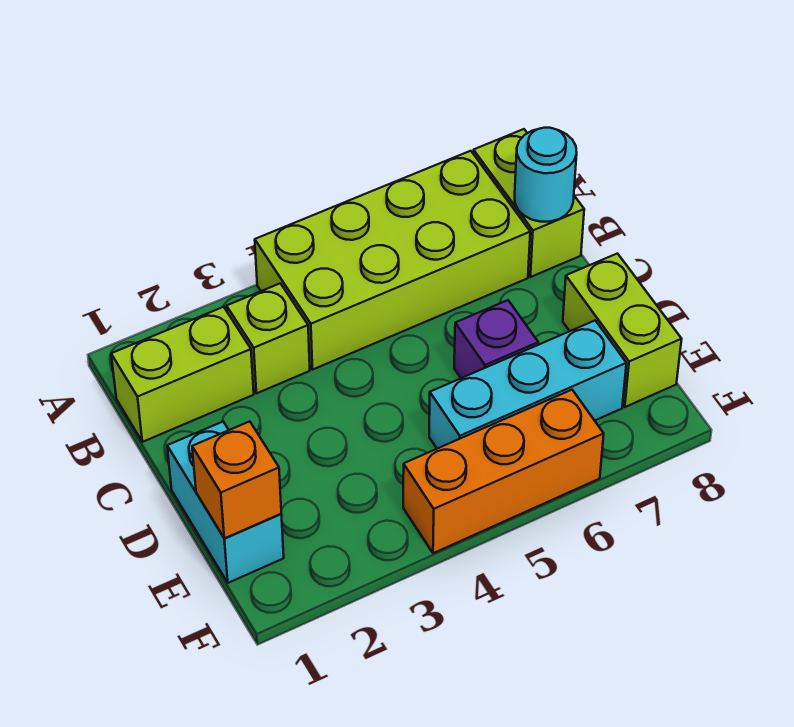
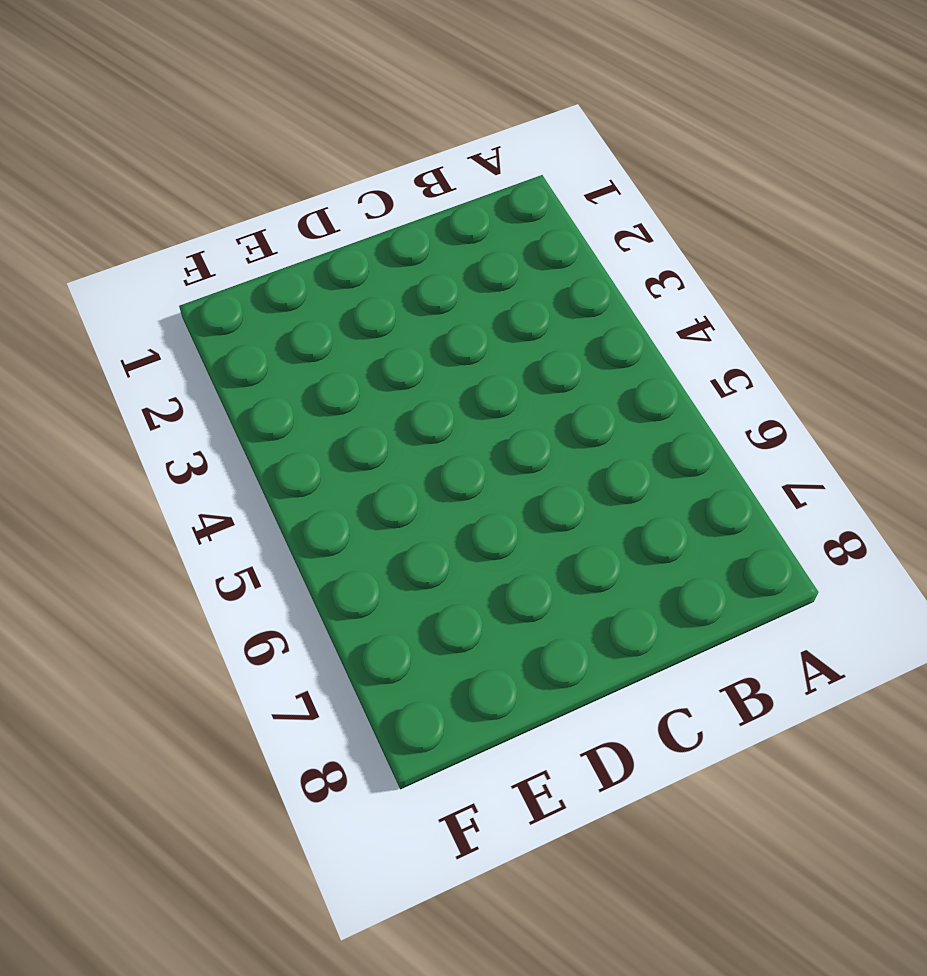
none -> lime 2x4 brick [255,151,530,369]
none -> lime 1x2 brick [473,129,584,277]

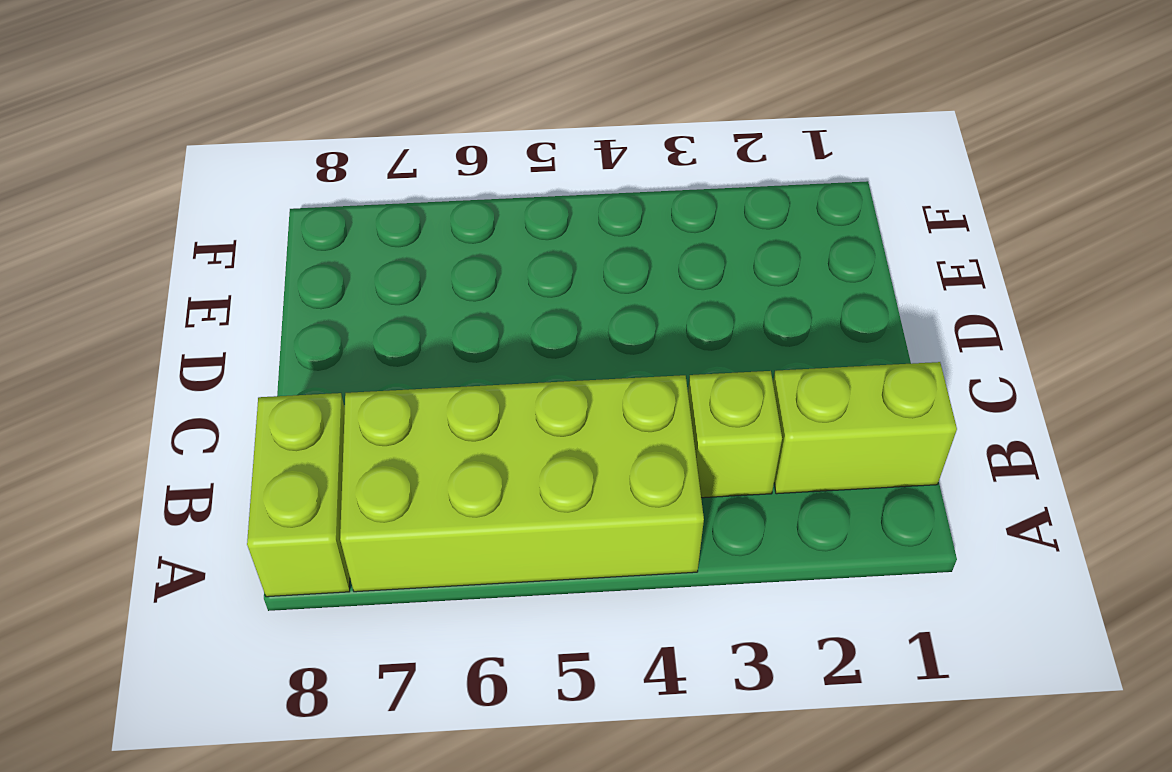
none -> cyan 1x2 brick [167,422,284,583]
none -> purple 1x1 brick [454,300,538,378]

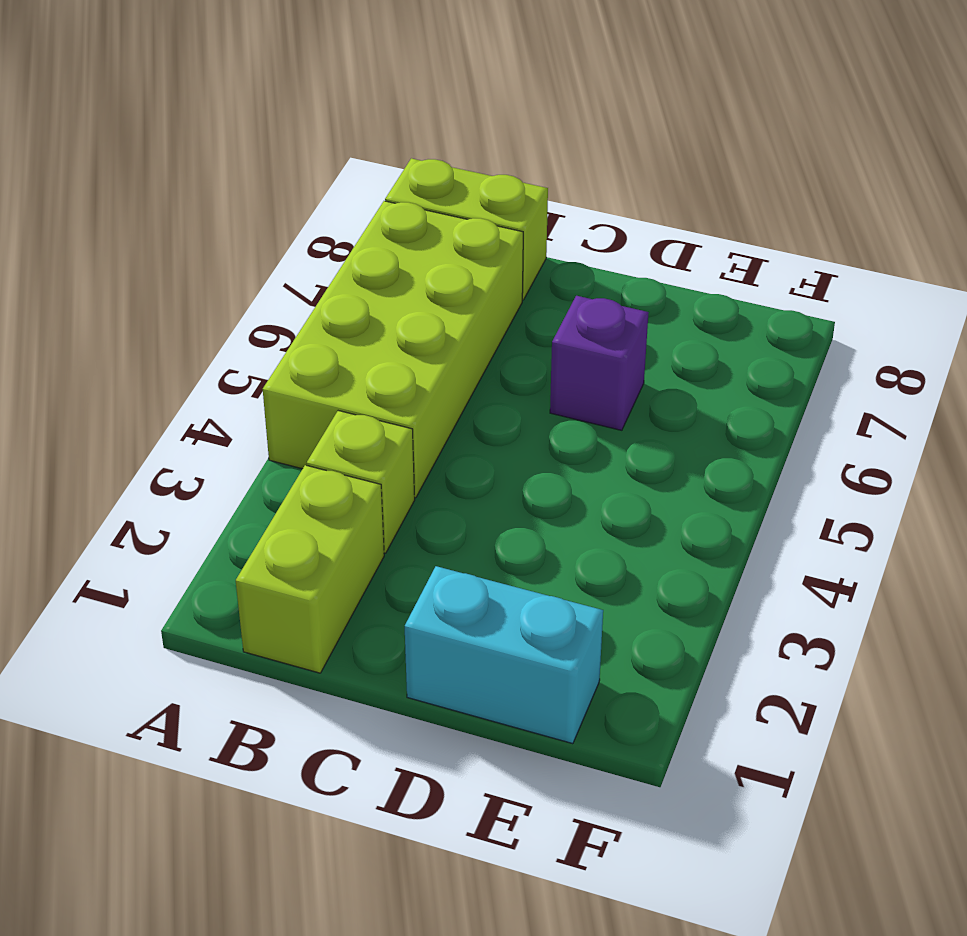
none -> lime 1x2 brick [563,254,682,407]
none -> cyan 1x3 brick [429,321,626,449]

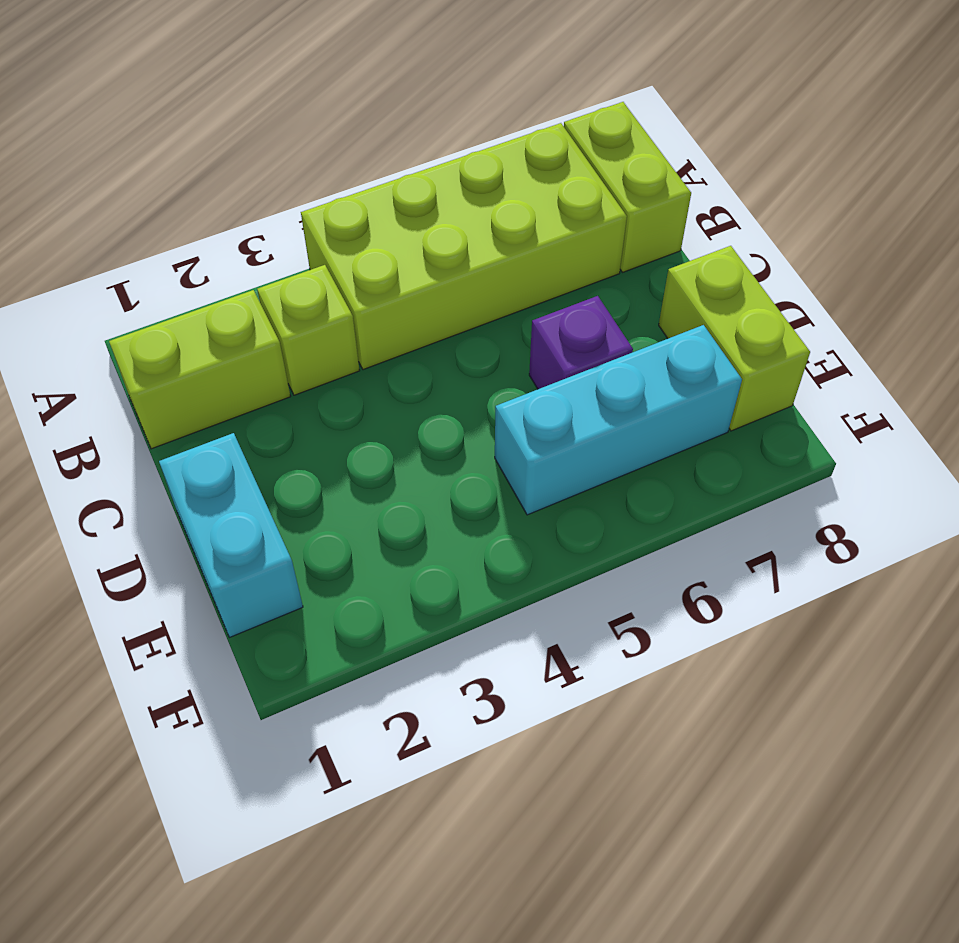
none -> orange 1x3 brick [403,390,604,553]
none -> cyan 1x1 round brick [515,128,577,222]

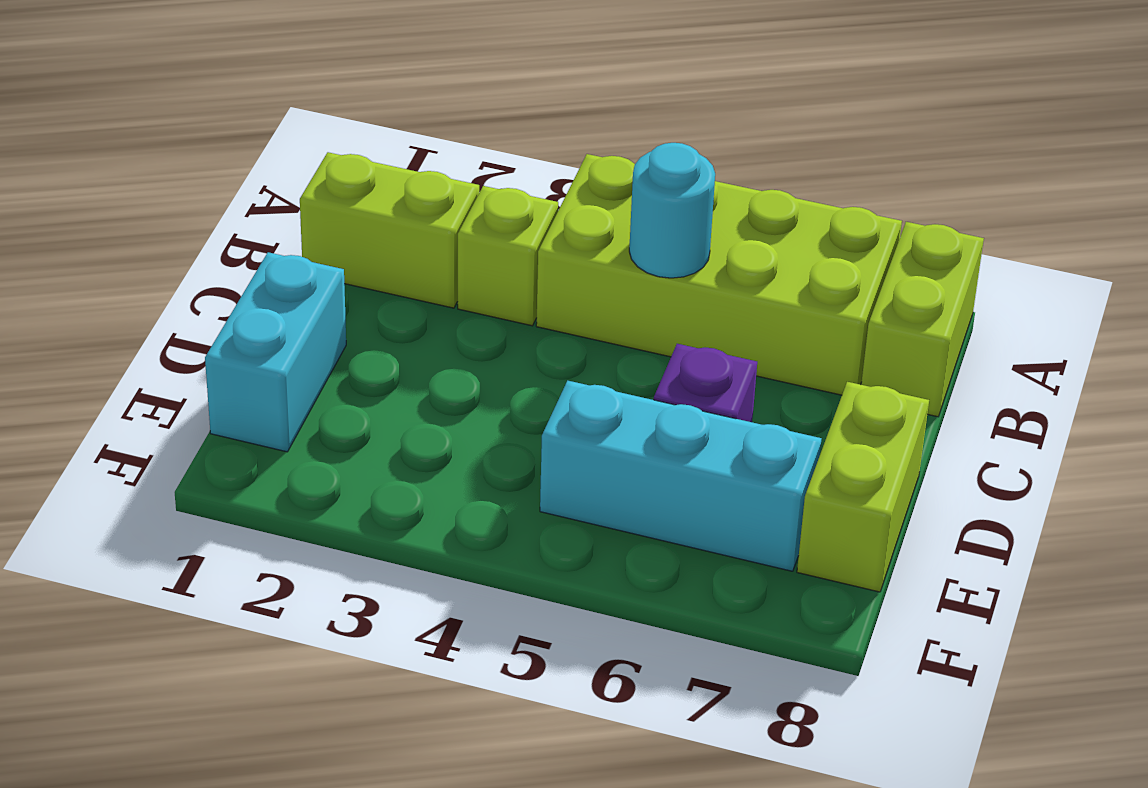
cyan 1x1 round brick [629,143,715,278] -> cyan 1x1 round brick moved to [515,128,577,222]
none -> orange 1x3 brick [403,390,604,553]
none -> orange 1x1 brick [192,421,281,538]

